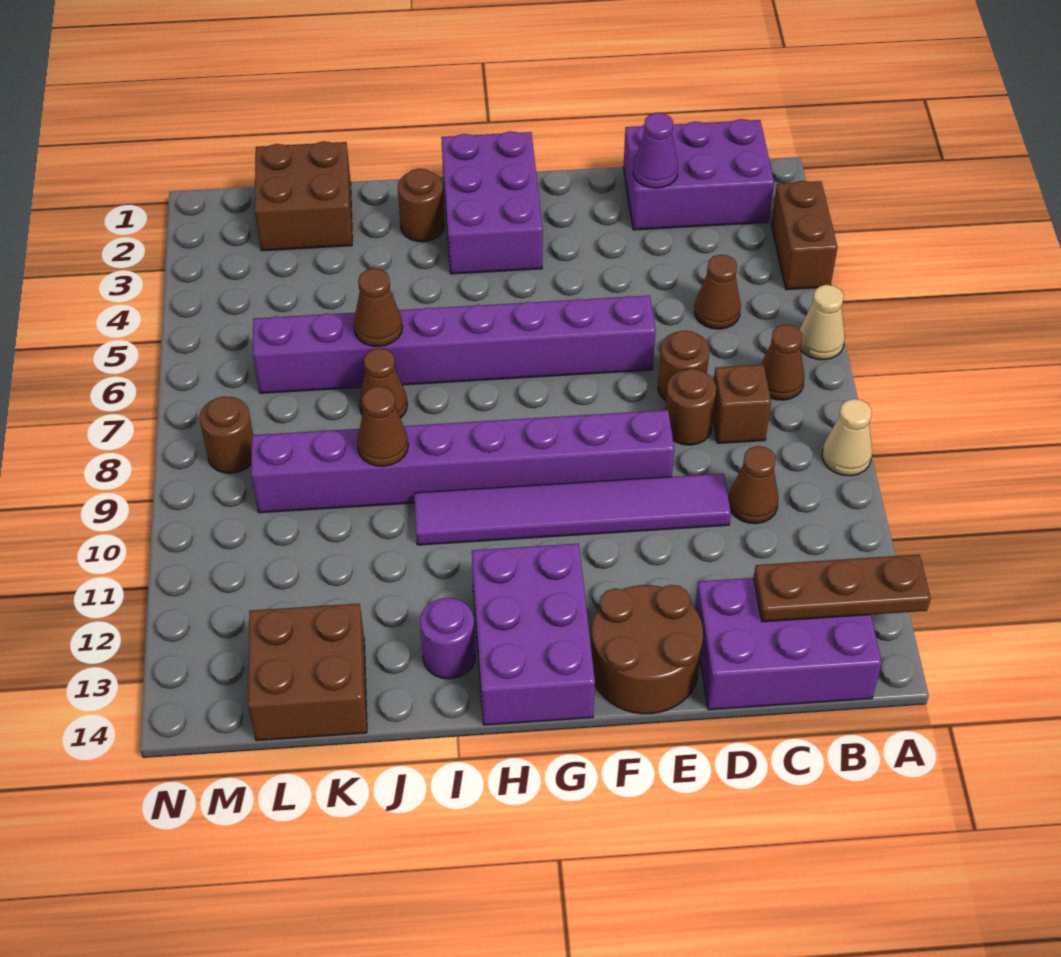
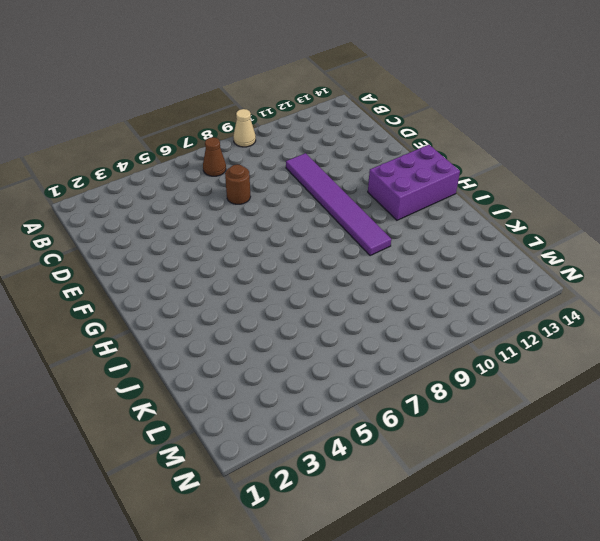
none -> brown 1x2 brick [771,181,838,290]
none -> tan 1x1 cone [800,285,845,360]
none -> purple 2x3 brick [623,119,774,230]

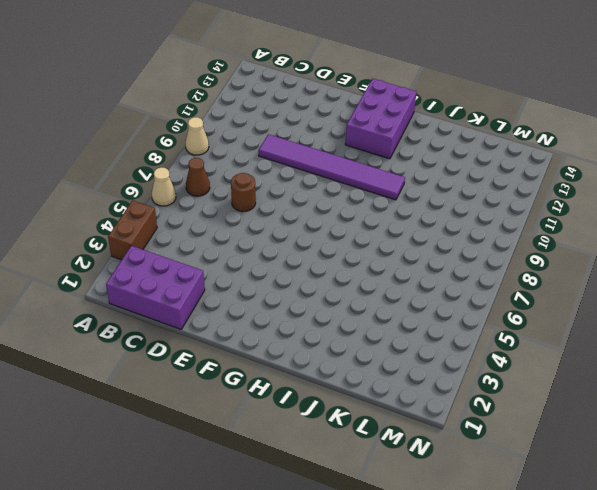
none -> purple 2x3 brick [695,578,882,710]
none -> brown 1x1 cone [694,255,741,329]
none -> brown 1x1 brick [713,365,771,443]

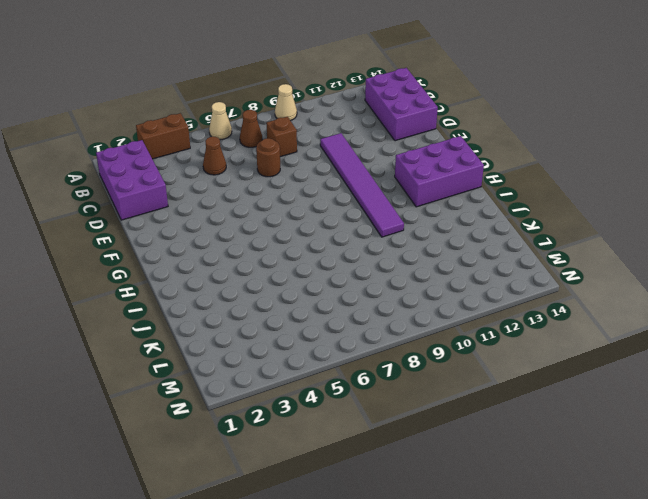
none -> brown 1x1 cone [728,446,778,524]
none -> brown 1x1 round brick [665,369,716,445]
none -> purple 1x8 brick [253,296,656,393]

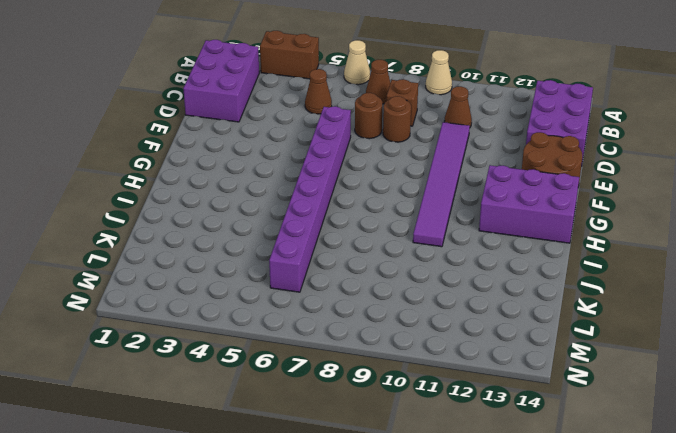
none -> purple 1x8 brick [251,410,674,513]
none -> purple 2x3 brick [441,131,543,274]
none -> brown 1x1 round brick [398,169,445,242]

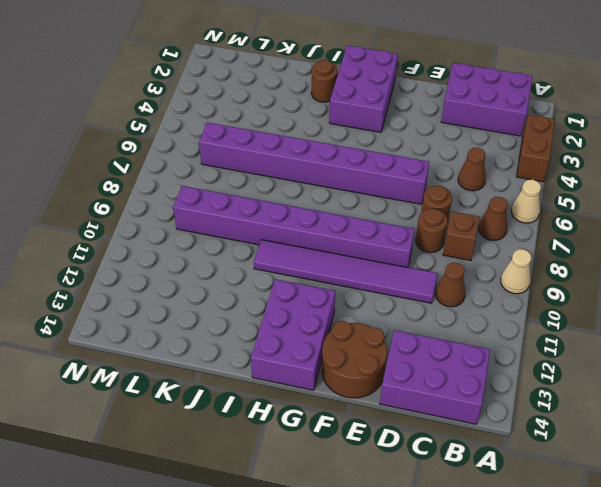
none -> purple 1x1 round brick [420,598,475,679]
none -> brown 1x1 cone [359,348,407,418]
none -> brown 2x2 brick [255,141,352,251]

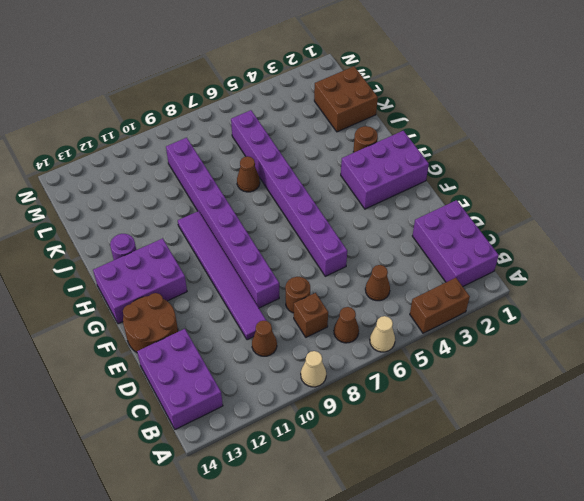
none -> brown 1x1 round brick [658,330,709,401]
none -> brown 2x2 brick [248,604,367,741]
none -> brown 1x1 round brick [199,397,253,473]

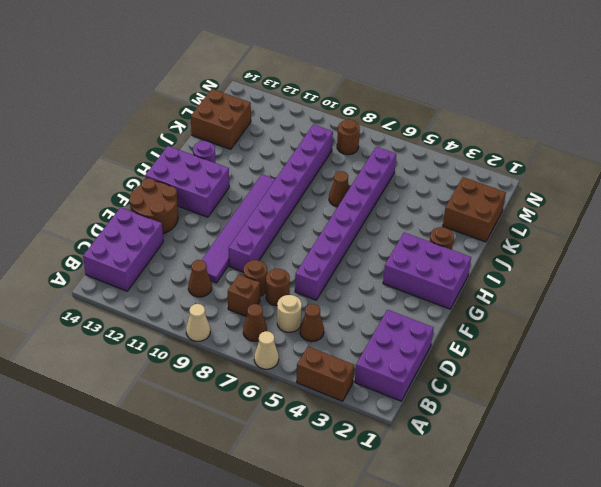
tan 1x1 round brick [277,295,302,332] -> none
none -> brown 1x3 plate [754,554,931,622]
none -> purple 1x1 cone [633,113,678,188]
none -> brown 1x1 cone [354,268,402,346]

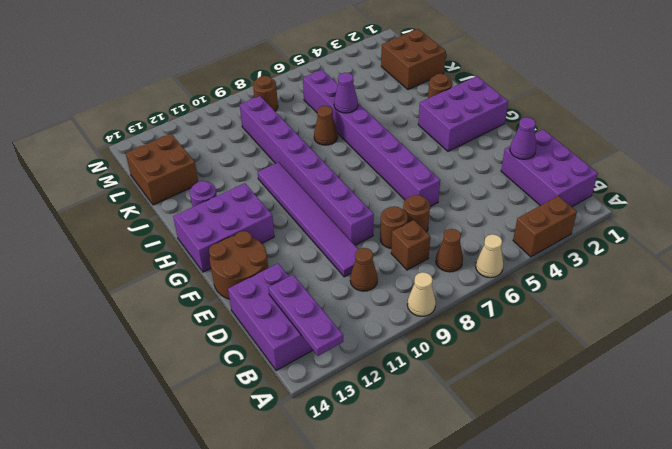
purple 1x3 plate [269,275,343,356] -> brown 1x3 plate [754,554,931,622]
purple 1x1 cone [334,73,358,113] -> brown 1x1 cone [354,268,402,346]
none -> brown 1x1 cone [694,255,741,329]
none -> brown 1x1 cone [357,386,408,466]

